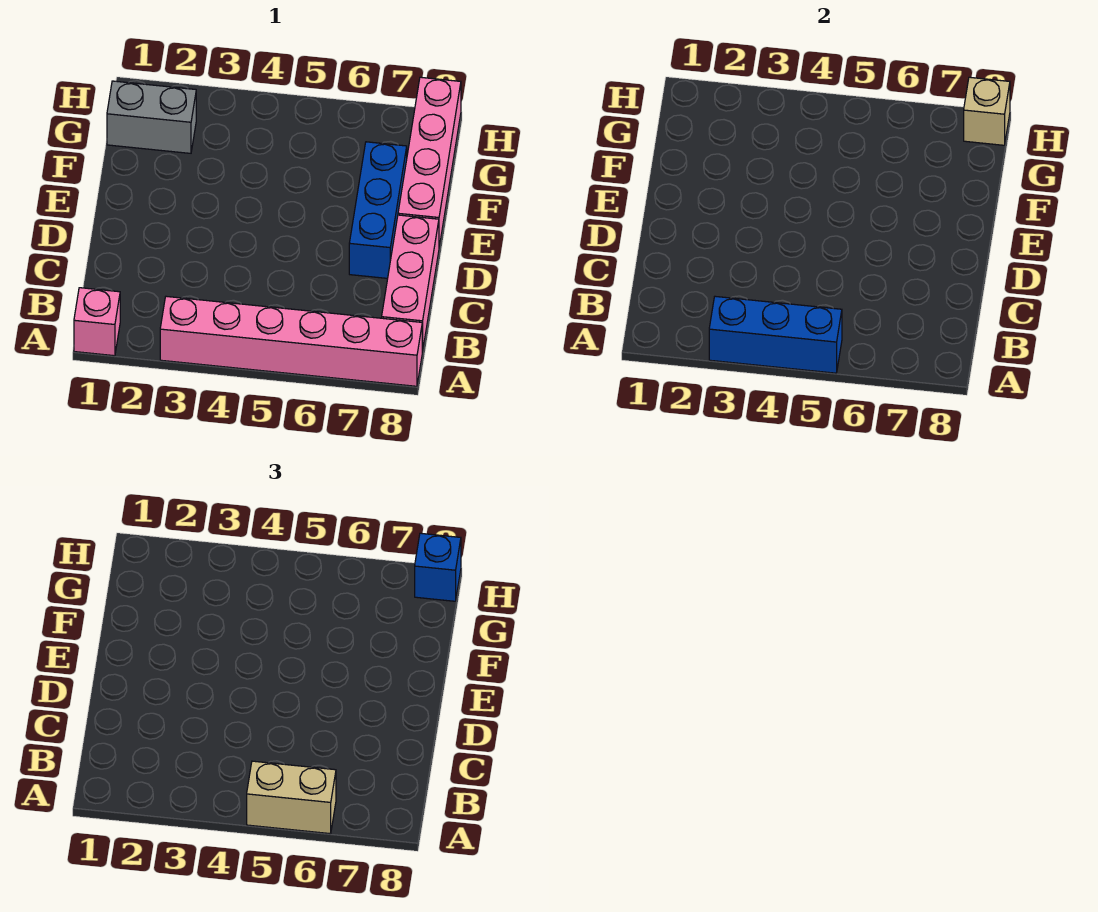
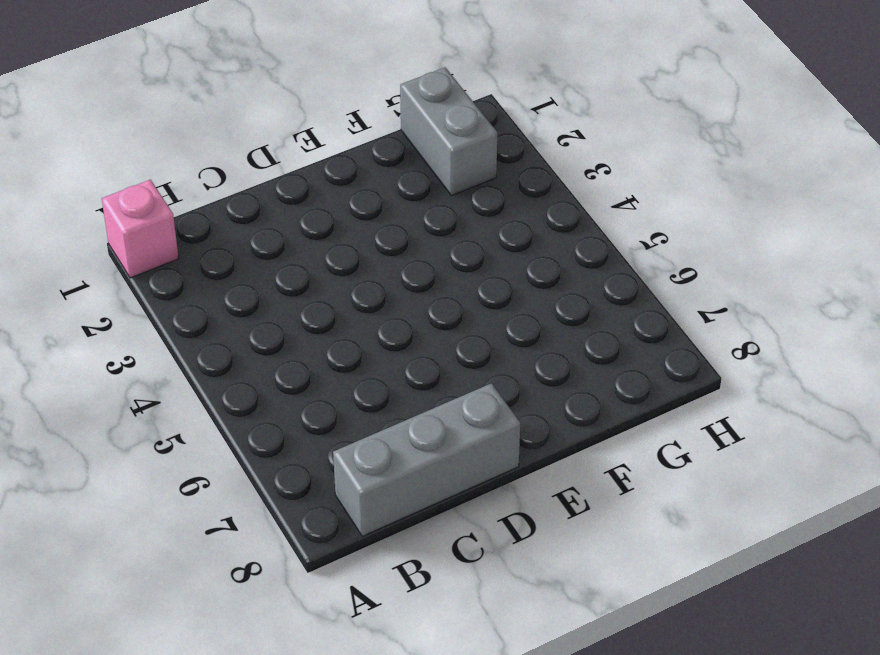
grey 1x3 brick [333,383,520,536] -> pink 1x3 brick [382,215,439,352]
none -> pink 1x6 brick [160,296,422,386]
none -> blue 1x3 brick [349,142,407,278]

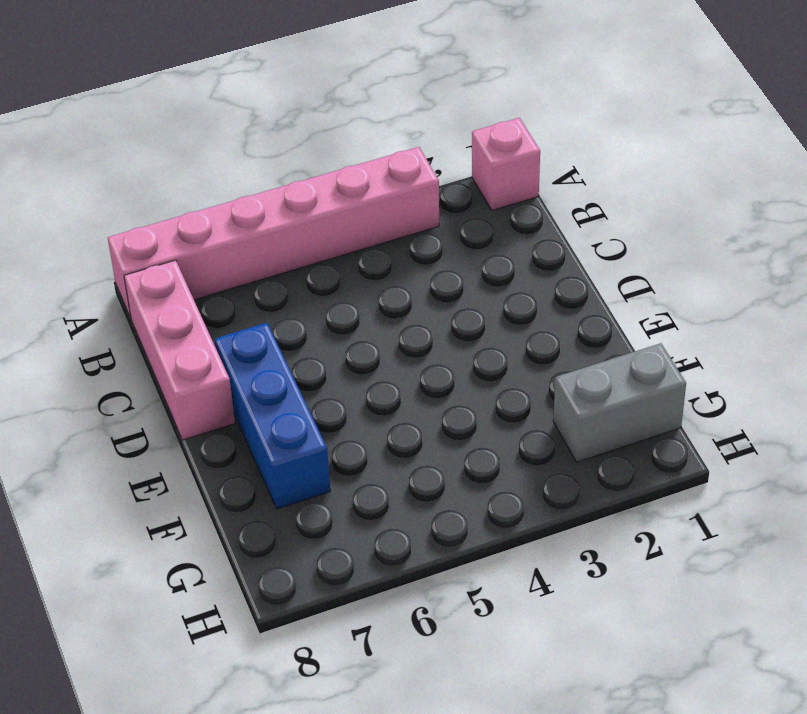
none -> pink 1x4 brick [398,77,461,247]
none -> blue 1x3 brick [709,296,842,373]

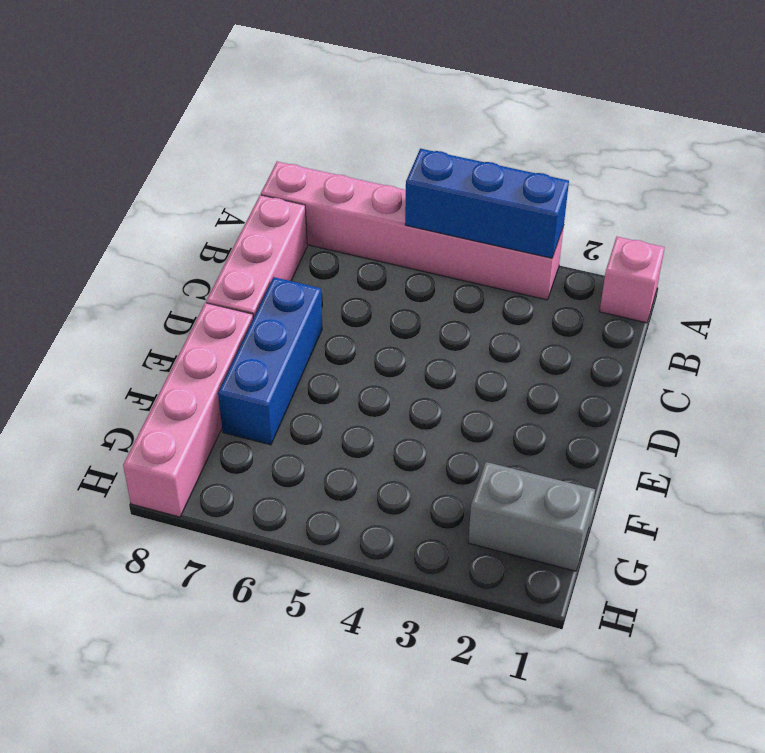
none -> tan 1x1 brick [964,77,1010,145]
none -> tan 1x2 brick [247,761,336,834]

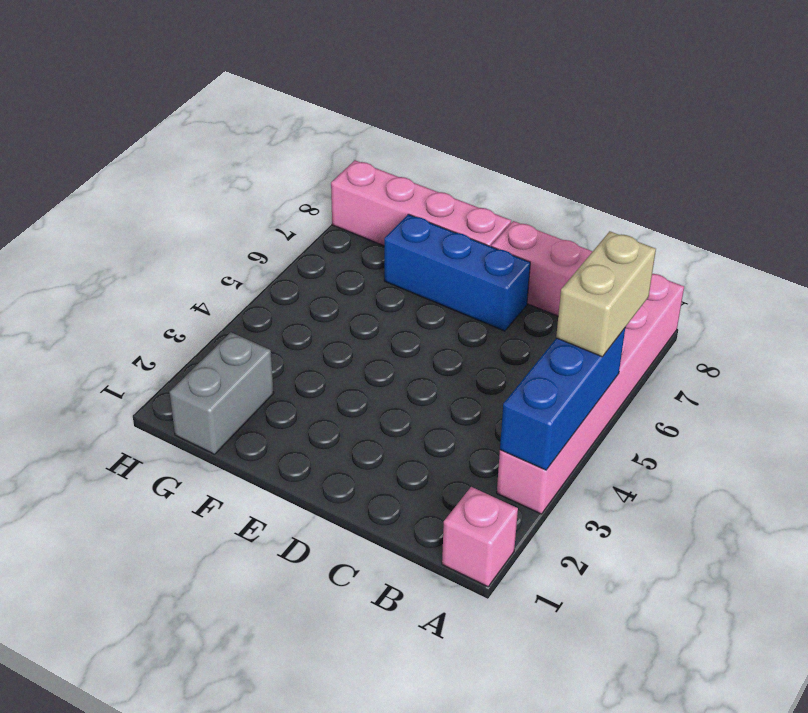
none -> tan 1x1 brick [964,77,1010,145]
none -> blue 1x1 brick [415,533,461,601]

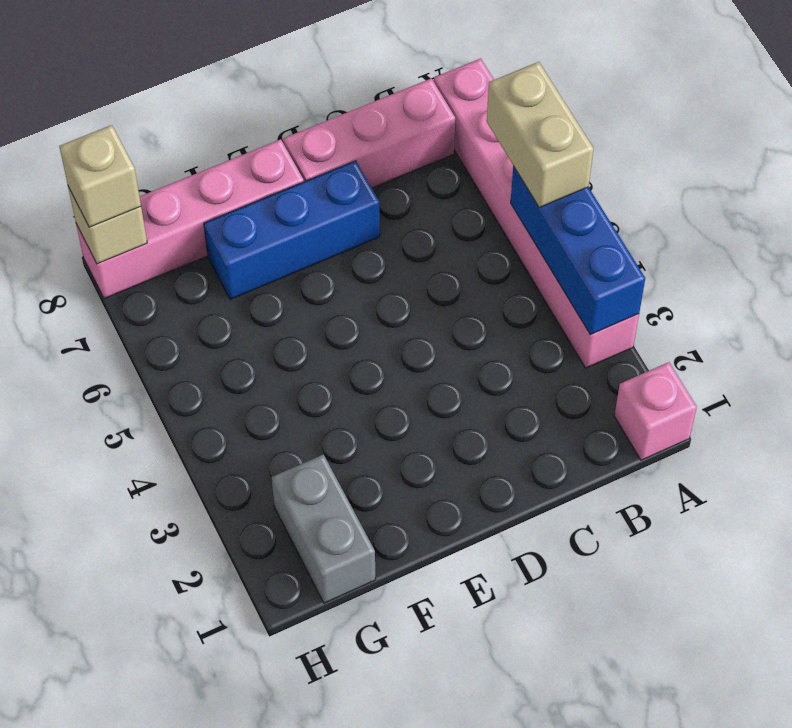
tan 1x1 brick [59,125,141,227] -> blue 1x1 brick [415,533,461,601]

